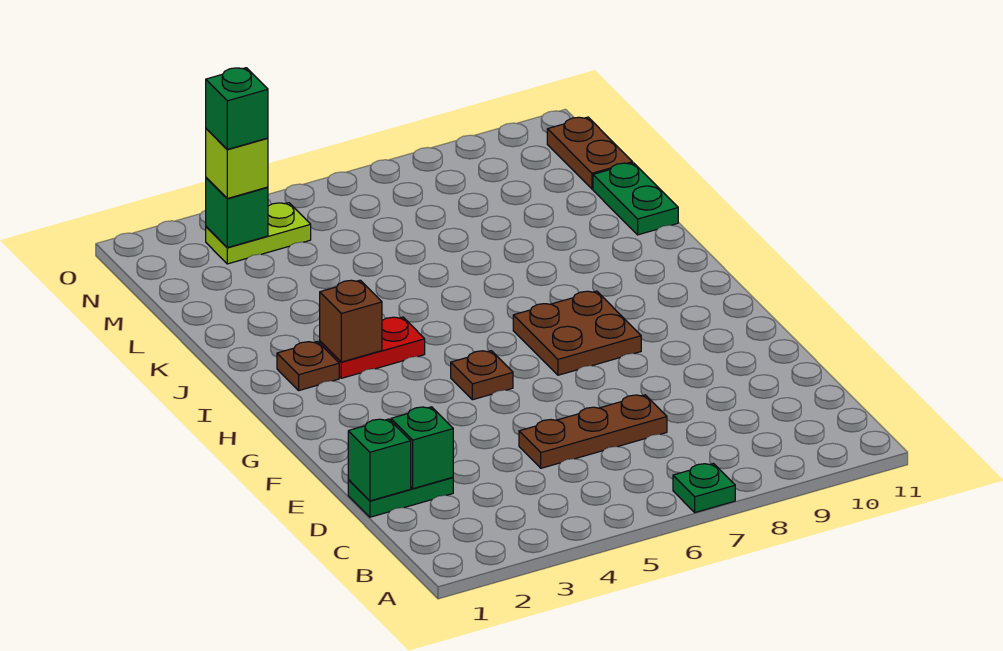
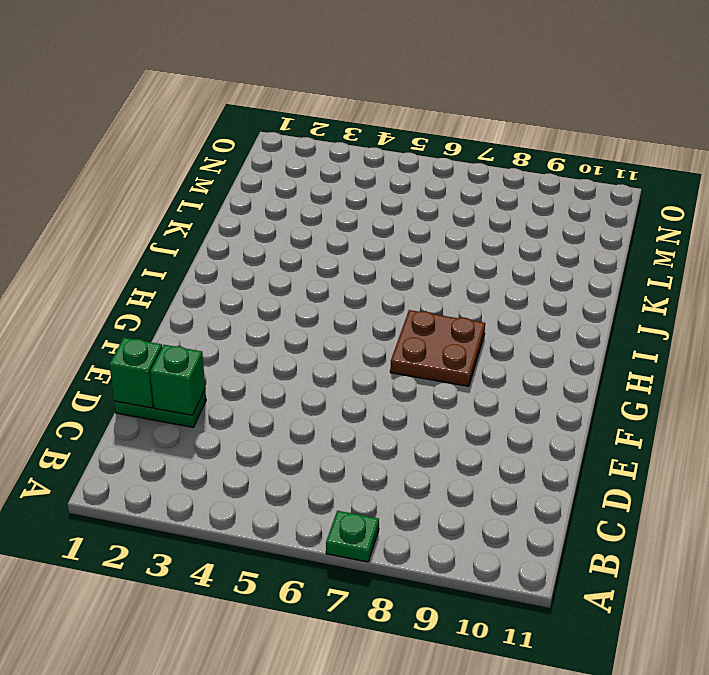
none -> brown 1x3 plate [519,395,667,468]
none -> brown 1x1 plate [451,351,513,400]
none -> brown 1x1 plate [277,342,339,390]

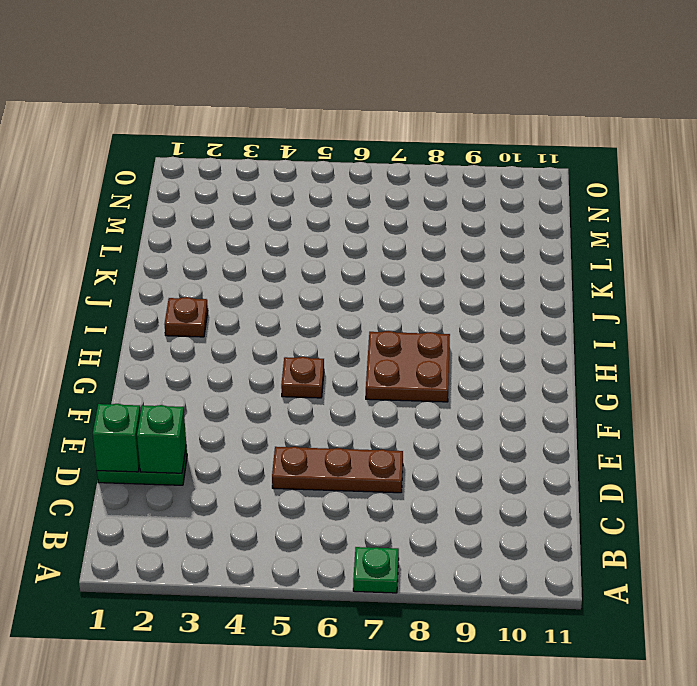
none -> red 1x2 plate [320,317,425,378]
none -> green 1x2 plate [593,163,678,235]
none -> brown 1x2 plate [547,117,633,189]

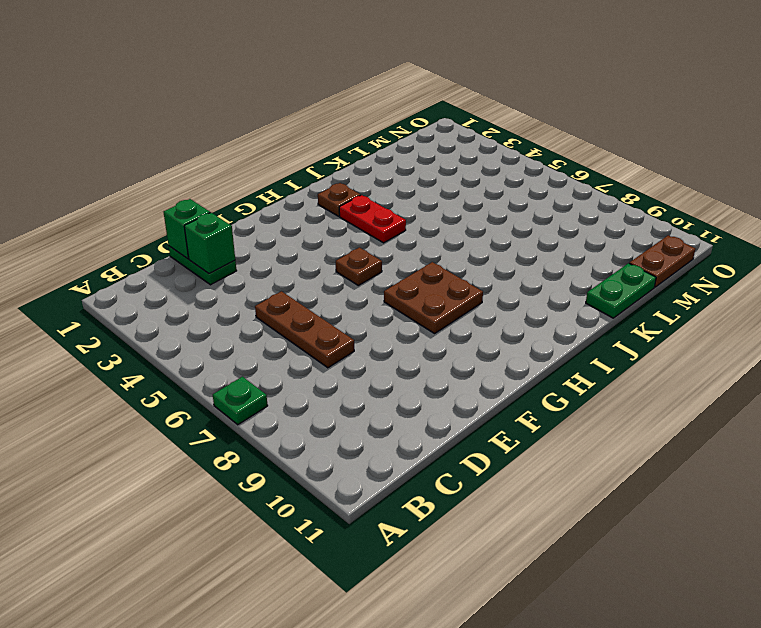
none -> lime 1x2 plate [206,203,311,264]
none -> brown 1x1 brick [320,280,382,362]
none -> green 1x1 brick [206,178,268,248]

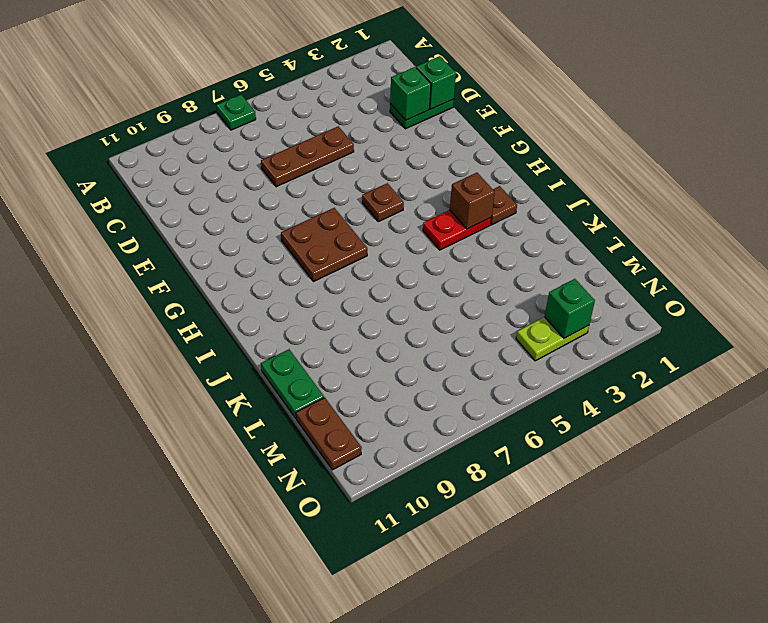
none -> lime 1x1 brick [206,129,268,198]
none -> green 1x1 brick [206,68,268,149]

